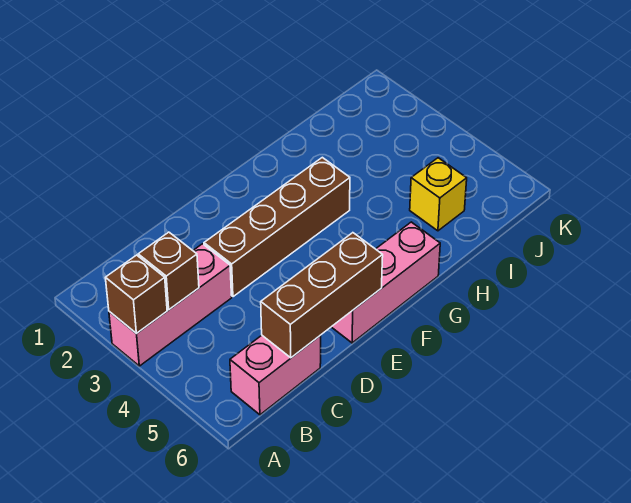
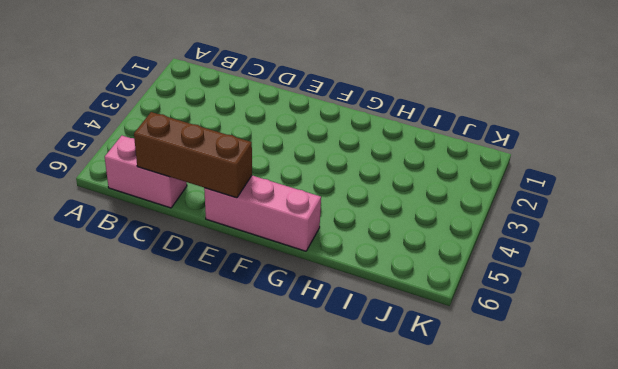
none -> pink 1x3 brick [109,244,232,366]
none -> brown 1x4 brick [204,157,350,297]

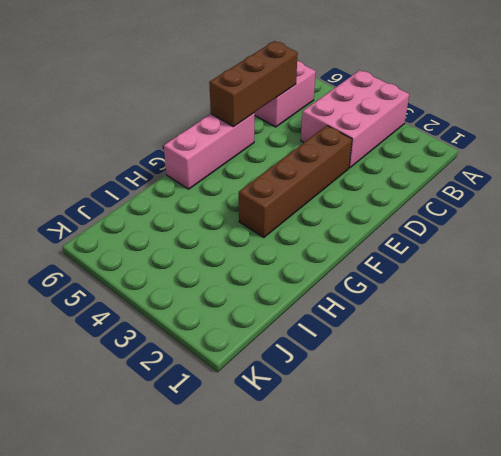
pink 2x3 brick [301,70,409,168] -> pink 1x3 brick [109,244,232,366]
none -> yellow 1x1 brick [410,158,467,231]
none -> brown 1x1 brick [105,255,167,334]

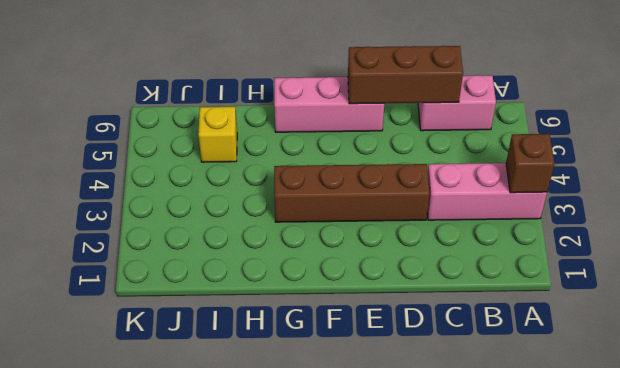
none -> brown 1x1 brick [138,232,199,310]

